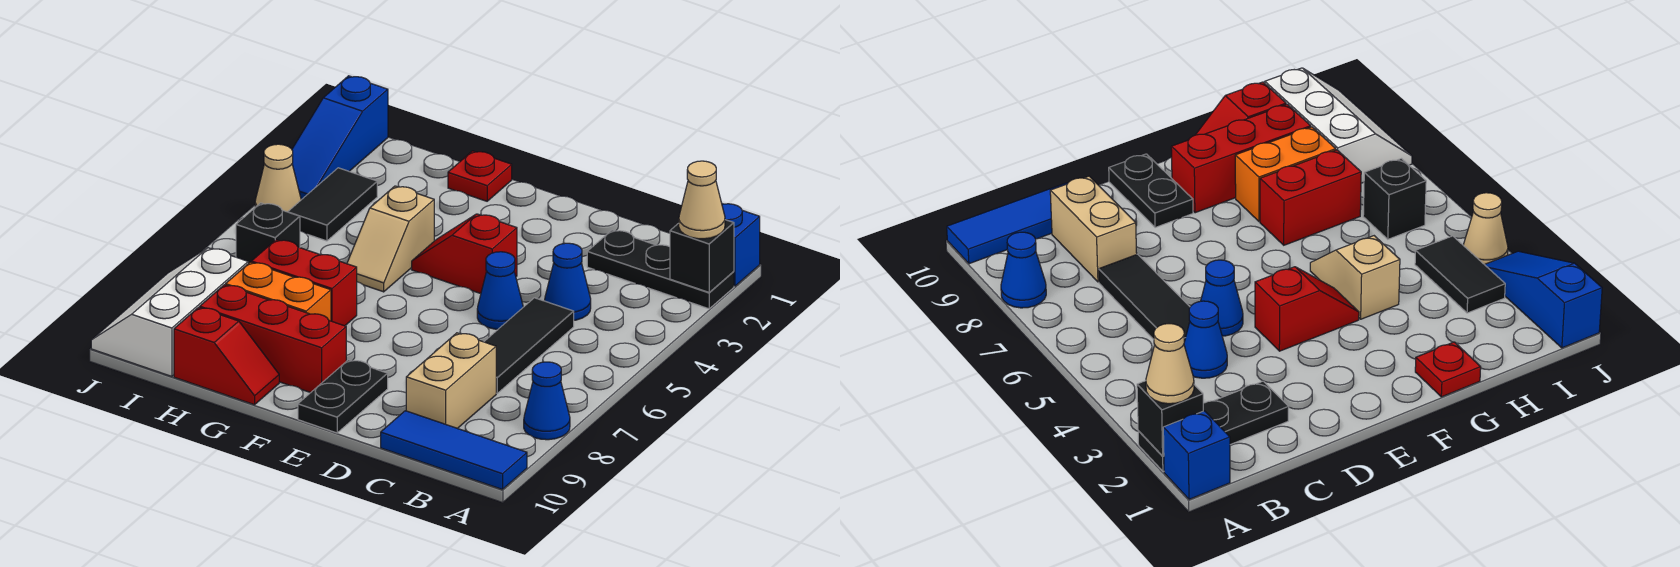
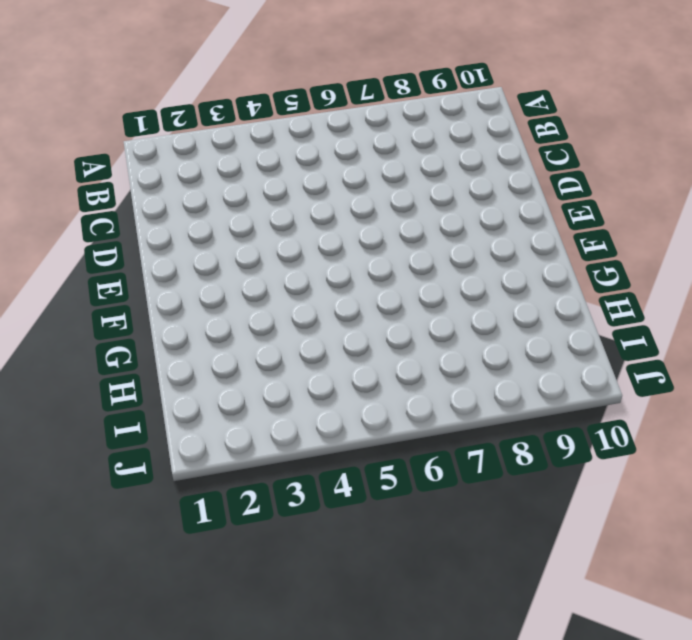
none -> blue 1x1 brick [722,204,760,286]
none -> black 1x3 plate [587,230,734,309]
none -> blue 1x1 cone [524,362,570,440]

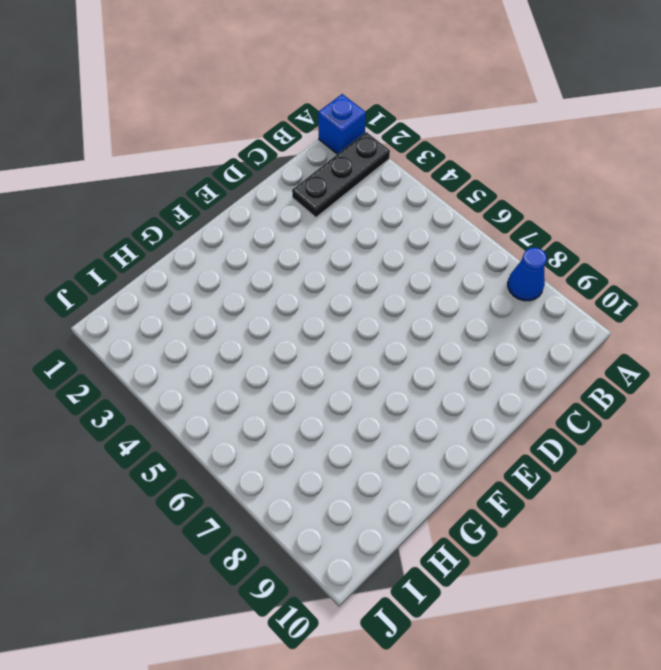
none -> blue 1x3 tile [381,411,527,490]
none -> blue 1x1 cone [545,243,591,320]
none -> black 1x3 tile [484,298,574,393]

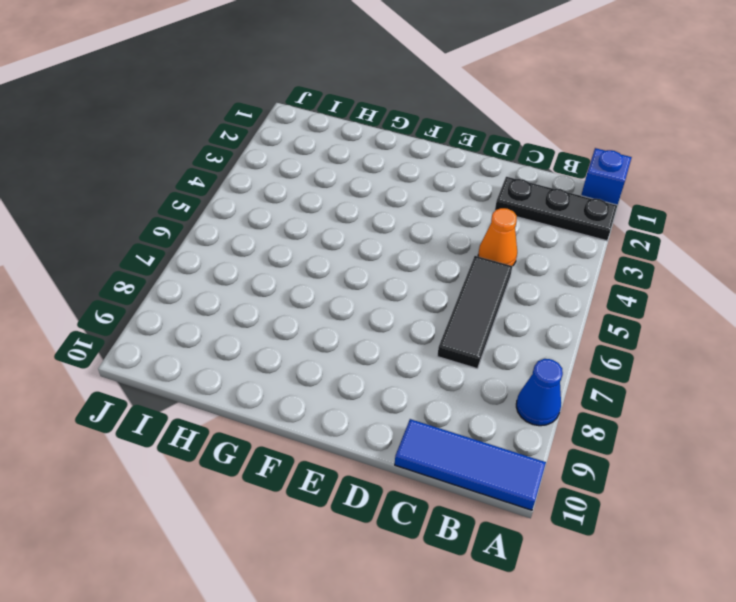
orange 1x1 cone [478,208,517,266] -> blue 1x1 cone [545,243,591,320]
none -> tan 1x2 brick [406,333,496,429]
none -> blue 1x1 cone [477,252,523,329]
none -> red 1x2 slope [412,214,517,294]

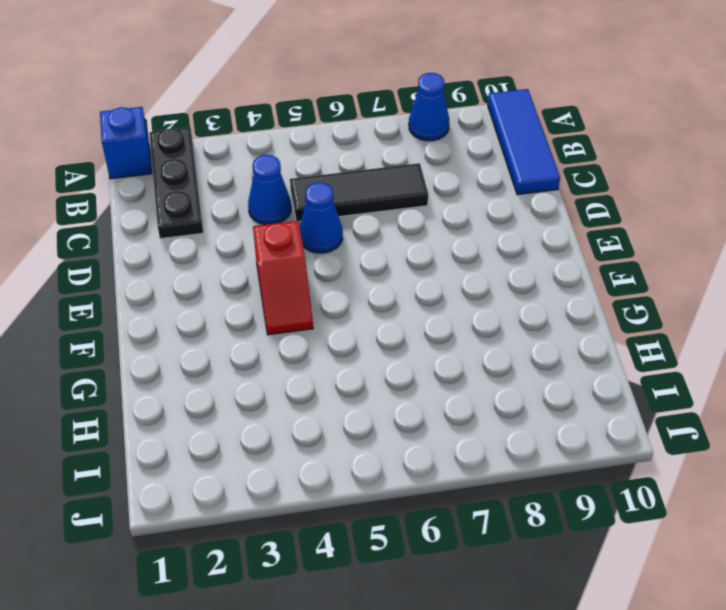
none -> tan 1x2 brick [406,333,496,429]
none -> black 1x2 plate [298,360,388,433]
none -> red 1x3 brick [200,285,346,393]

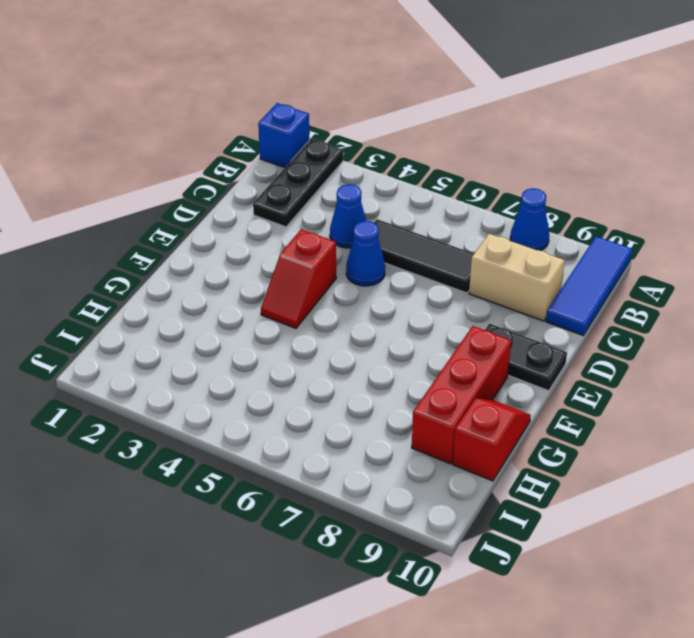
none -> red 1x1 plate [448,151,512,201]
none -> tan 1x2 slope [347,186,434,292]
none -> red 1x2 brick [251,240,357,326]

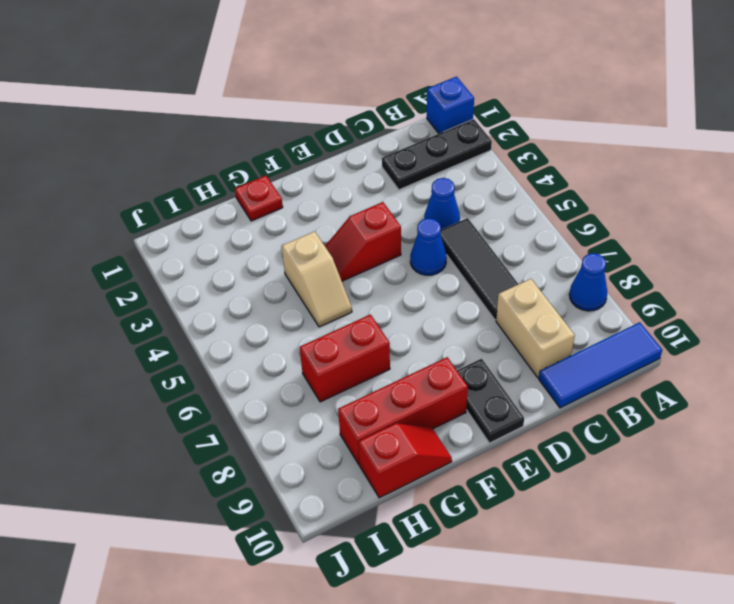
none -> orange 1x2 brick [226,262,331,321]
none -> black 1x2 tile [288,168,377,241]
none -> black 1x1 brick [236,203,300,264]

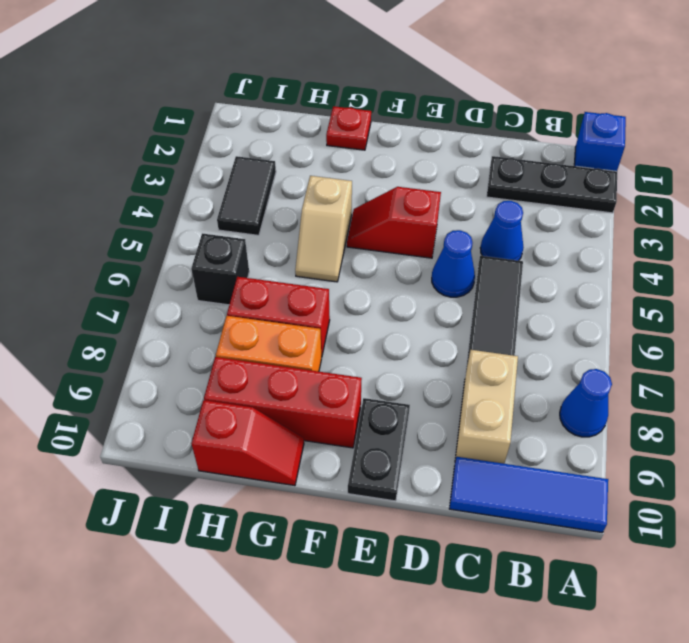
none -> white 2x3 slope [91,248,248,376]
none -> blue 1x3 slope [292,76,388,200]
none -> tan 1x1 cone [255,144,301,212]

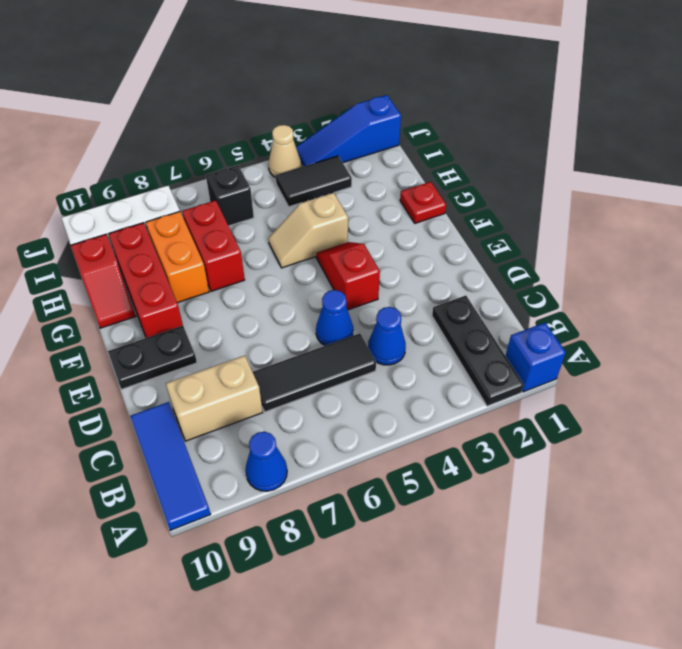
none -> black 1x1 brick [670,220,734,292]
none -> tan 1x1 cone [679,161,725,239]

